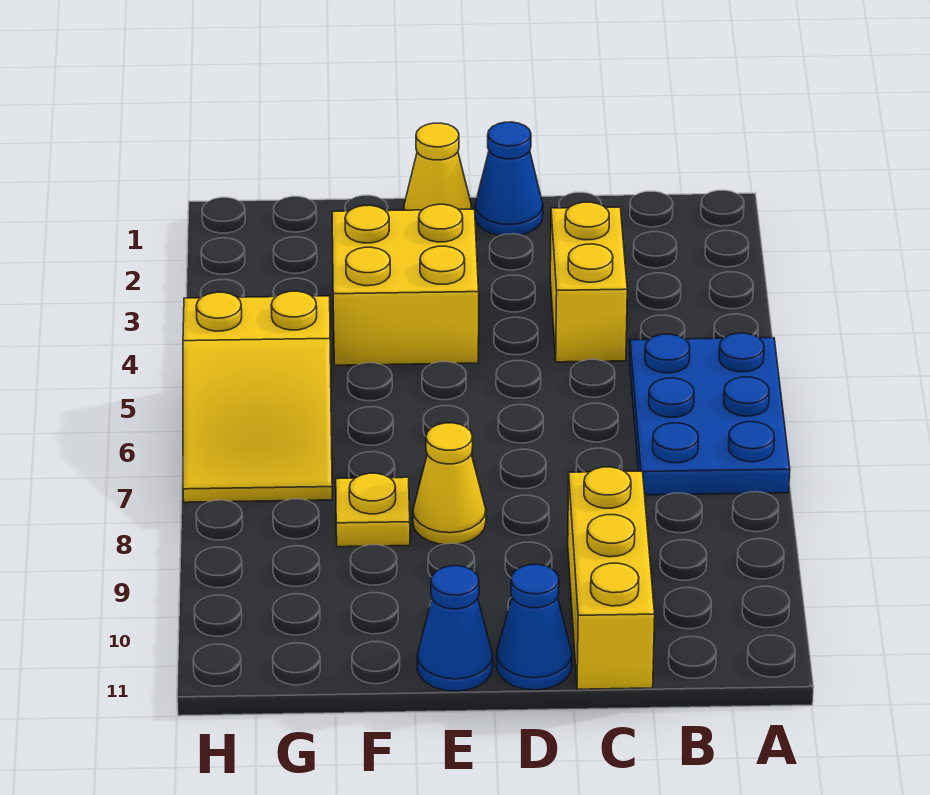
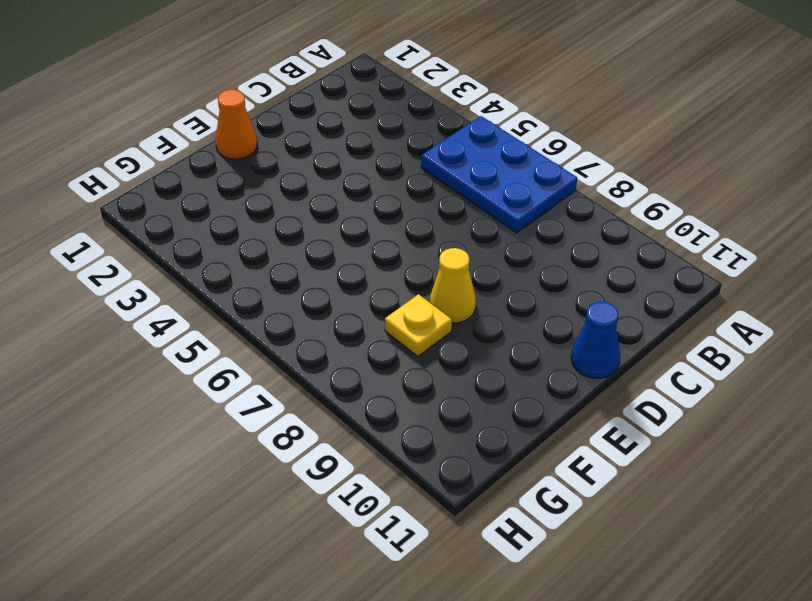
orange 1x1 cone [215,90,257,159] -> yellow 1x1 cone [404,123,472,210]
none -> yellow 1x2 brick [550,202,627,362]
none -> yellow 1x3 brick [568,467,655,689]

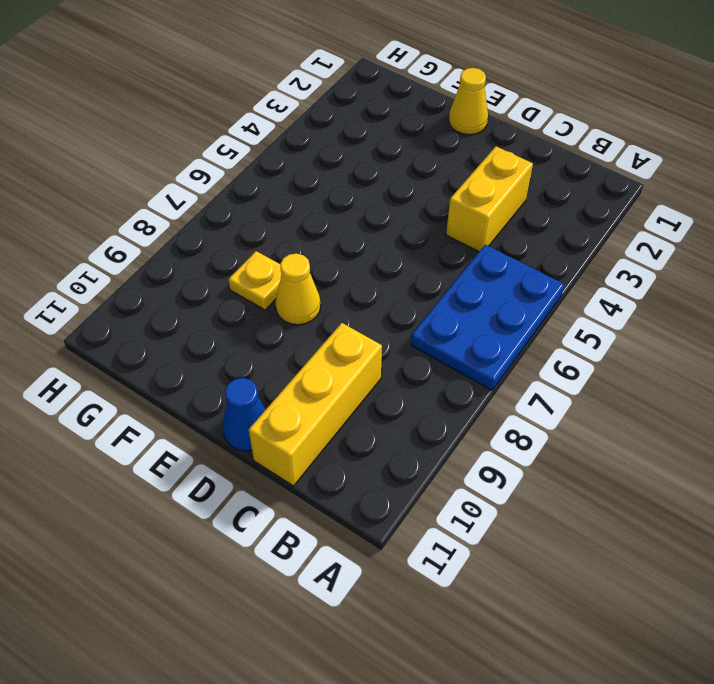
none -> blue 1x1 cone [475,122,543,236]
none -> yellow 2x2 brick [332,204,479,365]

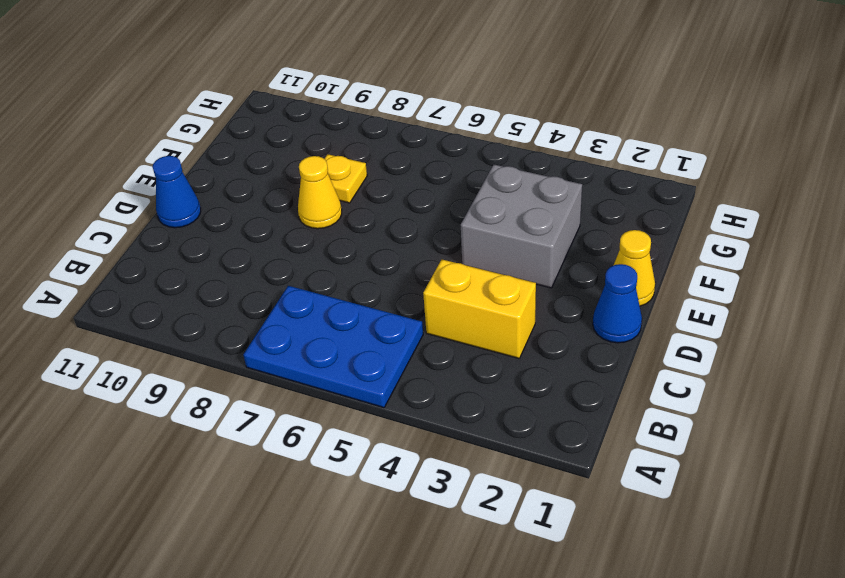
grey 2x2 brick [461,165,582,288] -> yellow 2x2 brick [332,204,479,365]
none -> yellow 1x3 brick [568,467,655,689]
none -> blue 1x1 cone [417,566,493,691]

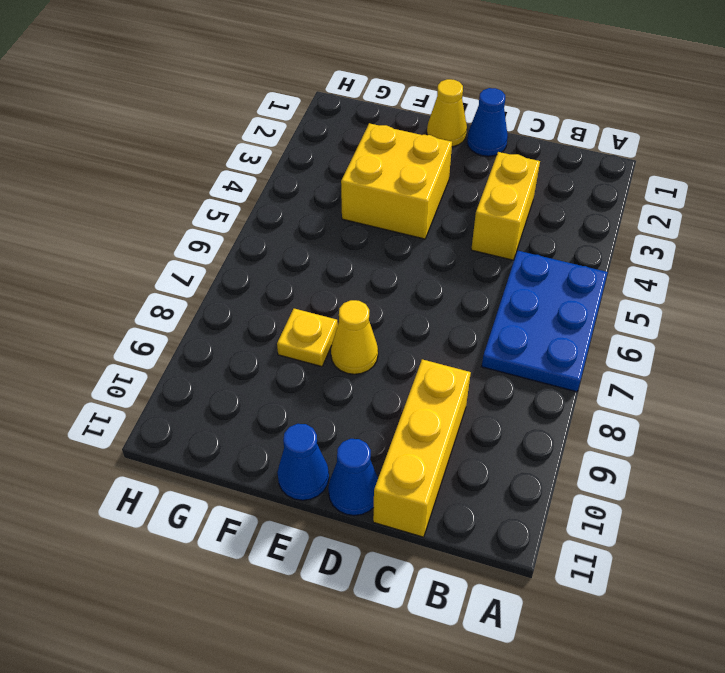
none -> yellow 2x3 slope [183,291,332,502]

